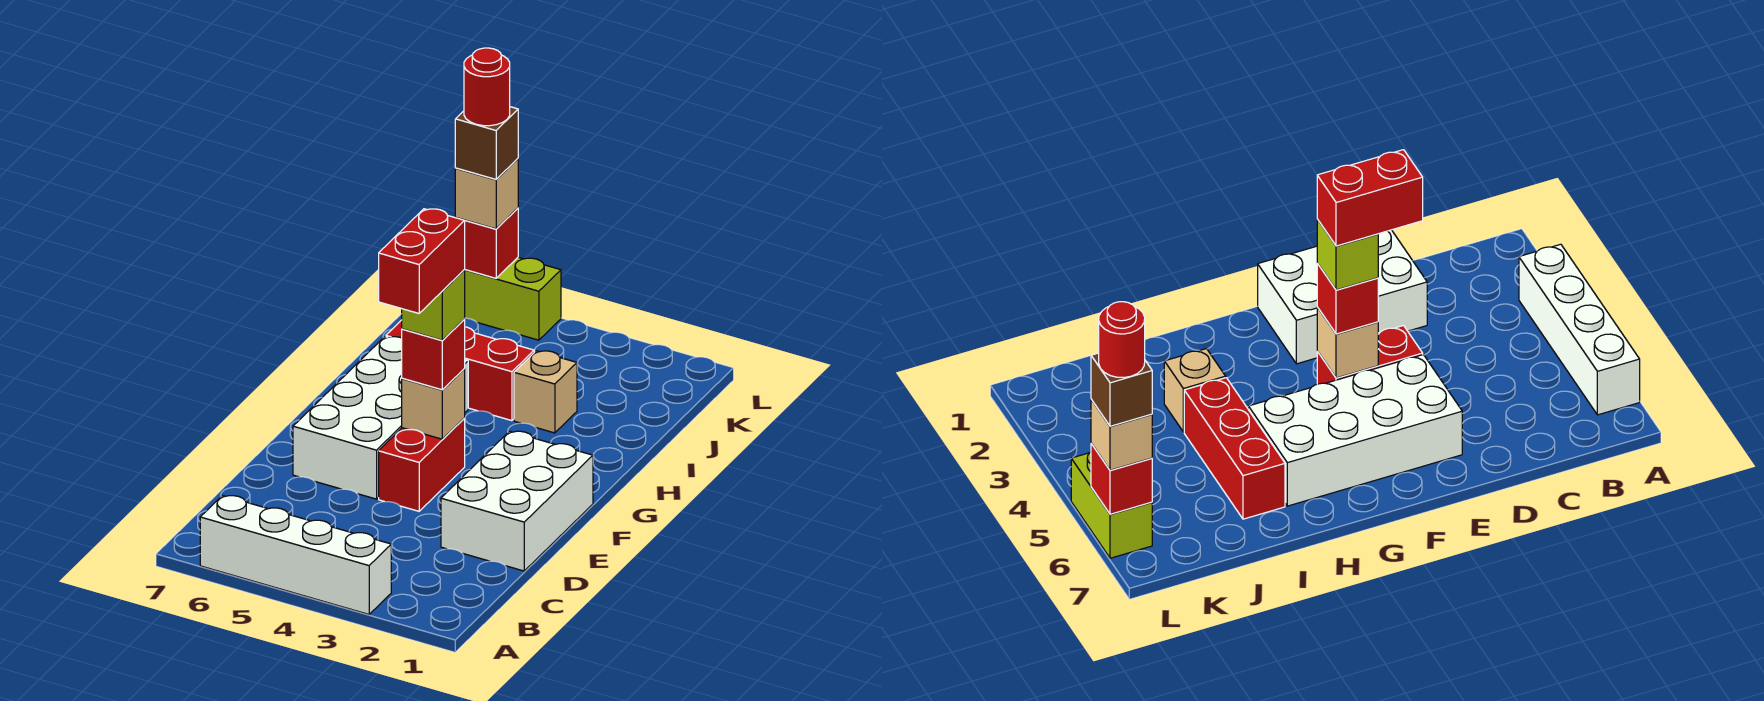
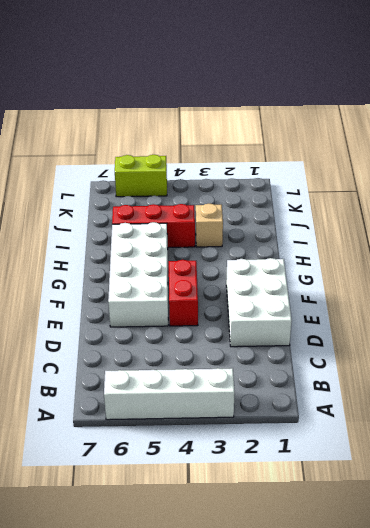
none -> tan 1x1 brick [402,369,465,439]
none -> red 1x1 brick [458,208,518,278]
none -> red 1x1 brick [402,320,465,390]

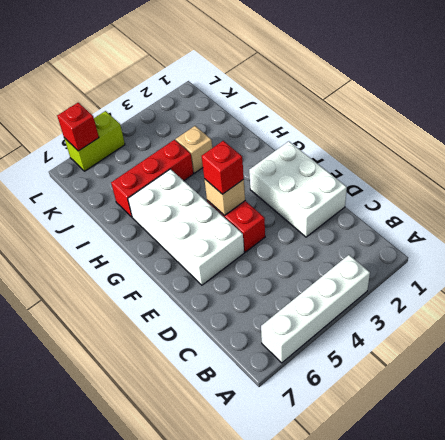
none -> tan 1x1 brick [455,159,518,229]
none -> lime 1x1 brick [402,270,465,340]
none -> brown 1x1 brick [455,107,518,179]

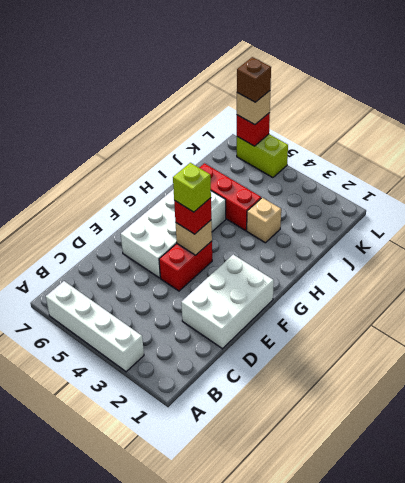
none -> red 1x2 brick [379,209,465,313]
none -> red 1x1 round brick [464,48,510,126]

